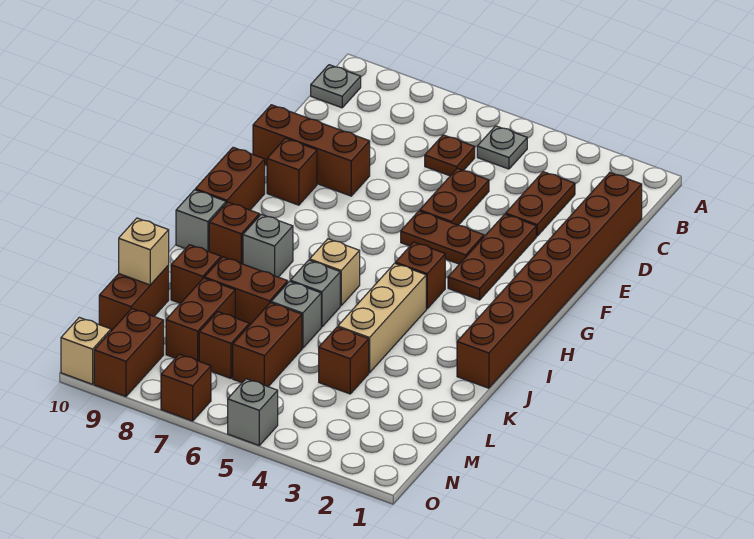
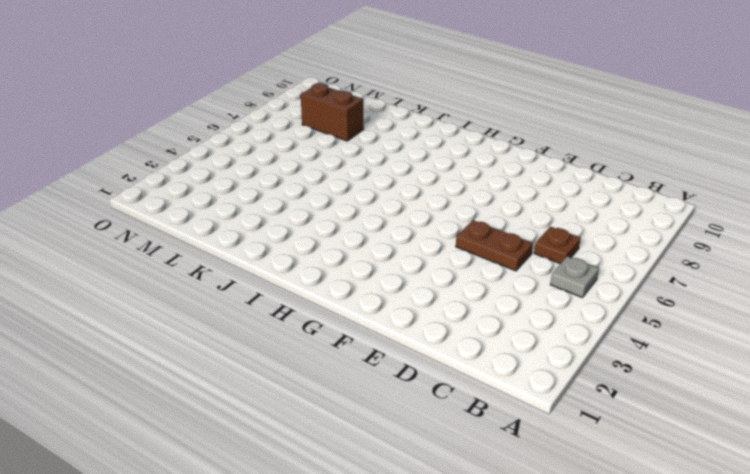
none -> grey 1x1 plate [311,65,361,108]
none -> brown 1x8 brick [457,173,642,388]
none -> brown 1x2 plate [506,172,575,236]
none -> brown 1x3 plate [448,214,536,300]

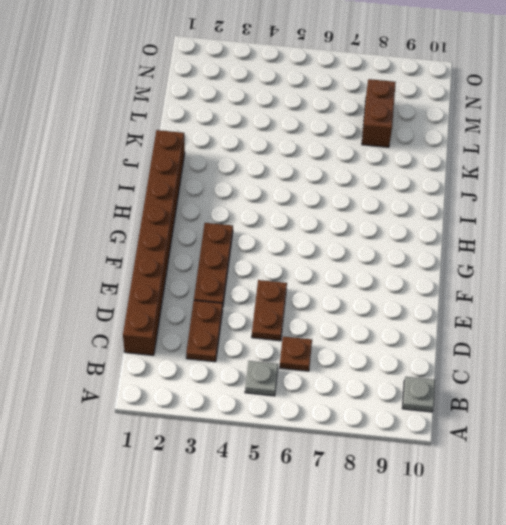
none -> brown 1x3 brick [253,105,370,196]
none -> brown 1x2 plate [401,211,484,264]
none -> brown 1x1 brick [267,138,317,205]
none -> brown 1x2 brick [195,147,265,210]

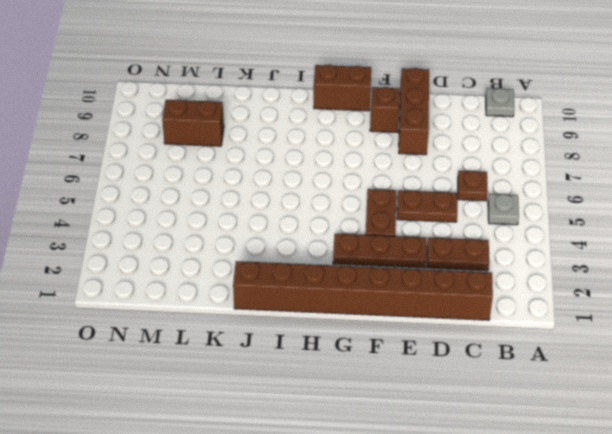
none -> brown 1x1 brick [395,242,445,309]
none -> tan 1x3 brick [338,263,426,373]
none -> tan 1x1 brick [310,239,360,306]
none -> grey 1x1 brick [243,214,293,277]

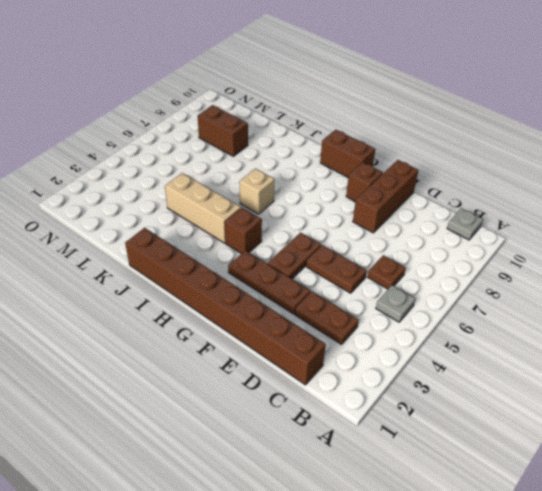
none -> grey 1x1 brick [243,214,293,277]
none -> brown 1x1 brick [209,202,260,264]
none -> grey 1x1 brick [176,190,226,252]
none -> grey 1x1 brick [290,260,340,327]

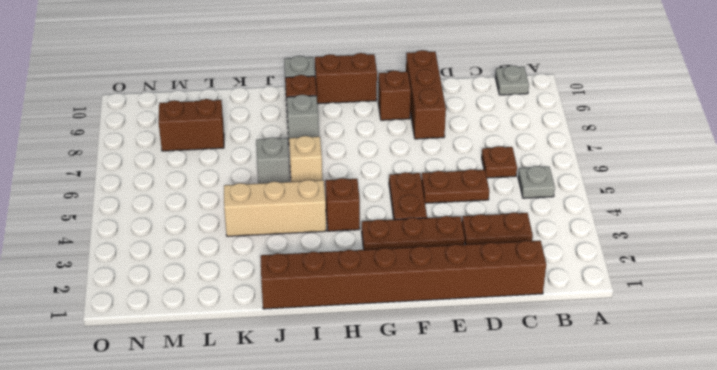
none -> grey 1x1 brick [271,281,321,348]
none -> brown 1x2 brick [204,257,288,325]
none -> brown 1x1 brick [171,245,221,303]
none -> brown 1x1 brick [319,327,369,394]

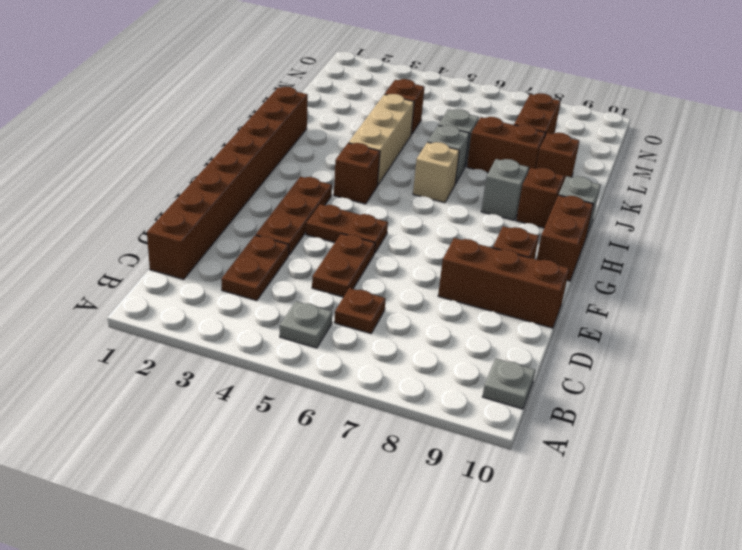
none -> brown 1x2 brick [233,303,302,387]
none -> brown 1x2 brick [99,266,169,331]
none -> brown 1x1 brick [199,312,249,378]
none -> brown 1x2 brick [94,309,164,397]

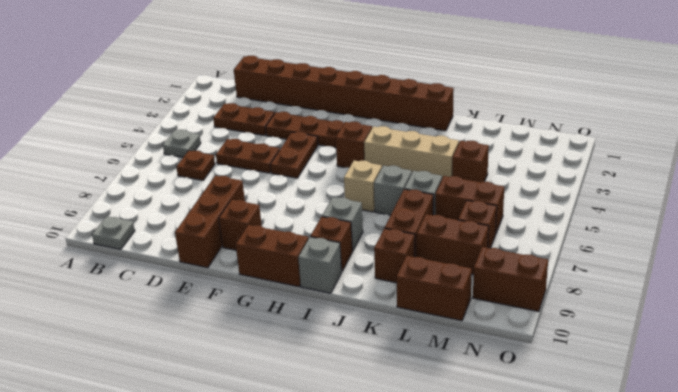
none -> grey 1x1 brick [228,379,278,445]
none -> brown 1x1 brick [161,354,211,421]
none -> tan 1x1 brick [61,317,111,384]
none -> tan 1x1 brick [119,218,169,285]

